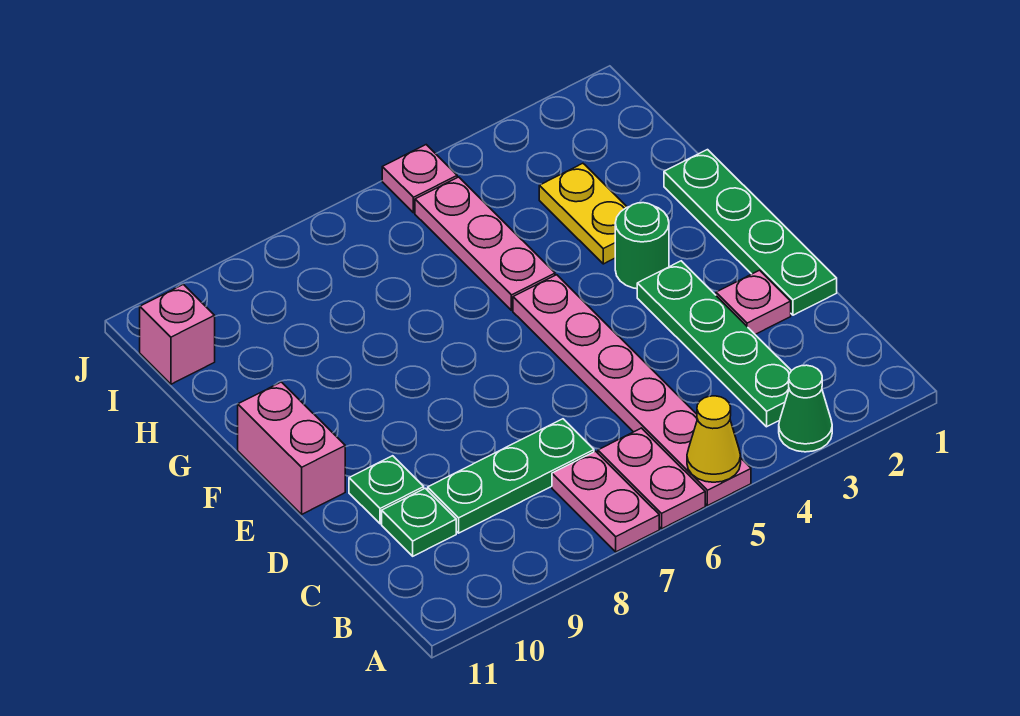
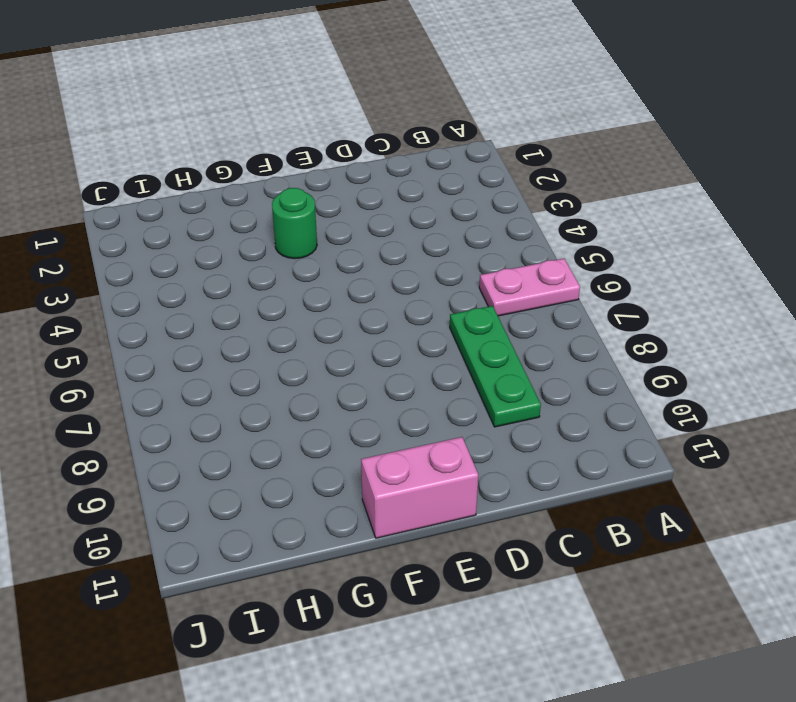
none -> green 1x1 cone [779,365,832,452]
none -> pink 1x6 plate [513,275,751,506]
none -> pink 1x2 plate [552,451,659,552]

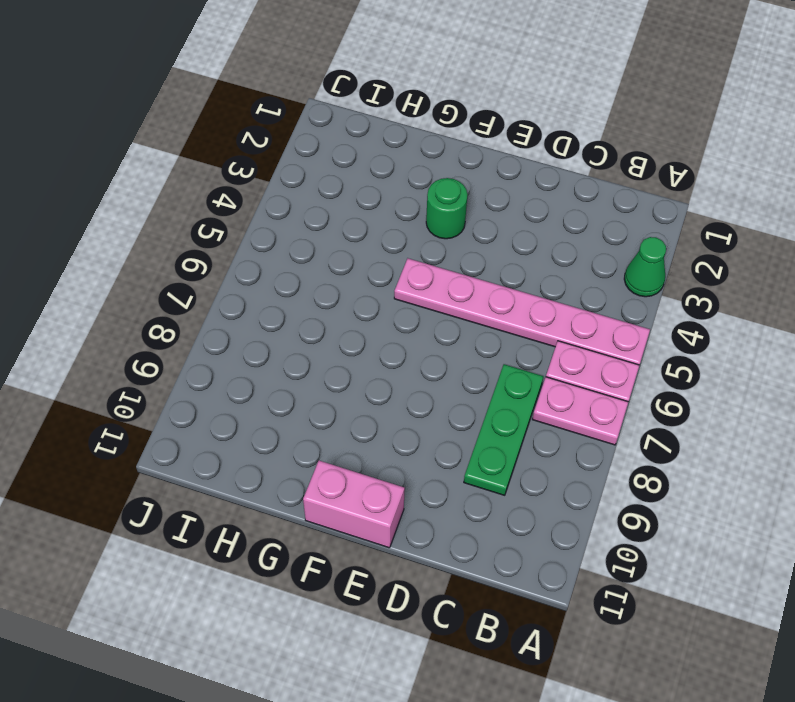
none -> green 1x4 plate [637,261,791,427]
none -> green 1x1 plate [382,488,456,556]
none -> green 1x4 plate [664,150,837,315]

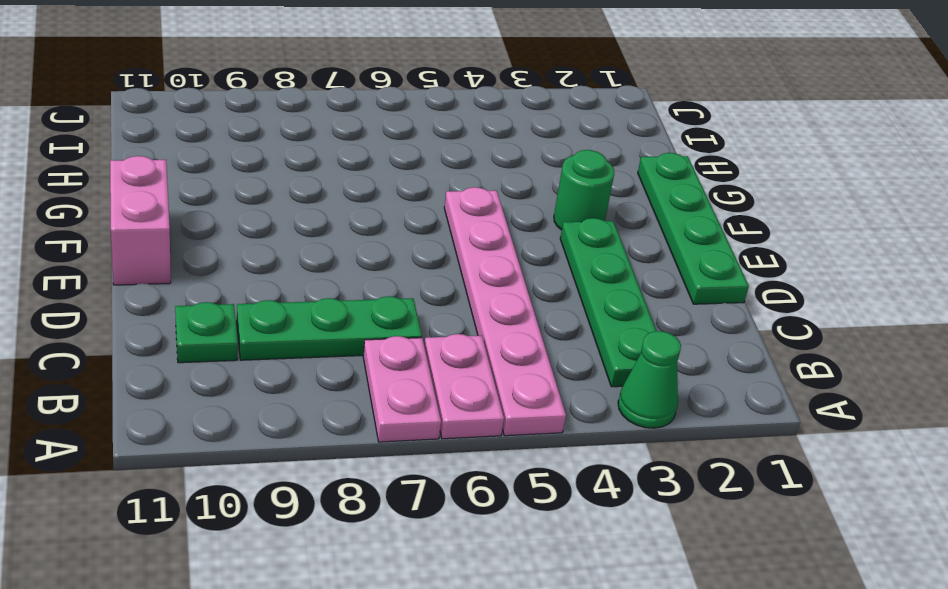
none -> pink 1x1 plate [716,270,791,334]
none -> green 1x1 plate [349,456,424,524]
none -> yellow 1x2 plate [539,163,627,264]

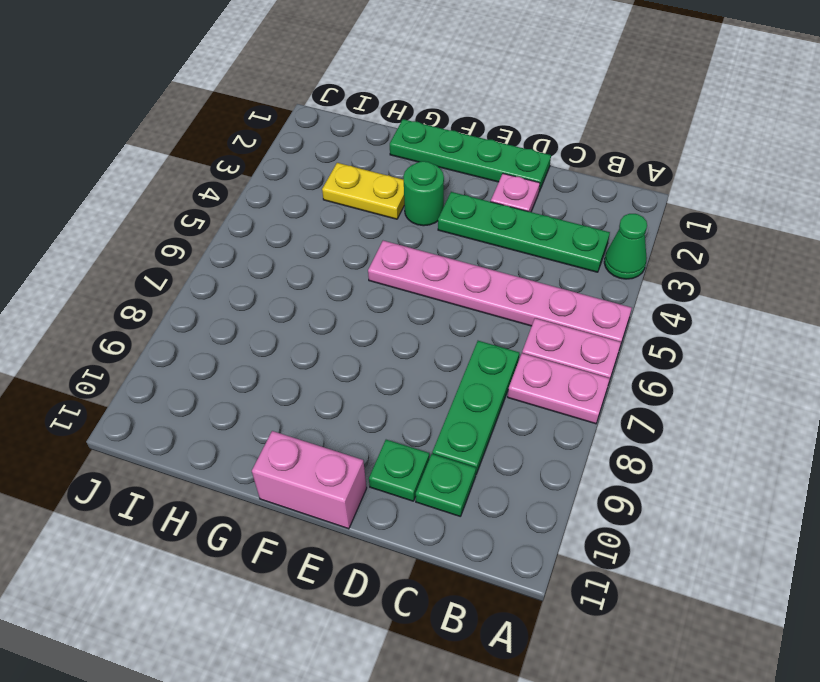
none -> pink 1x3 plate [415,177,555,310]
none -> pink 1x1 brick [140,284,215,384]
none -> pink 1x1 plate [382,145,457,213]

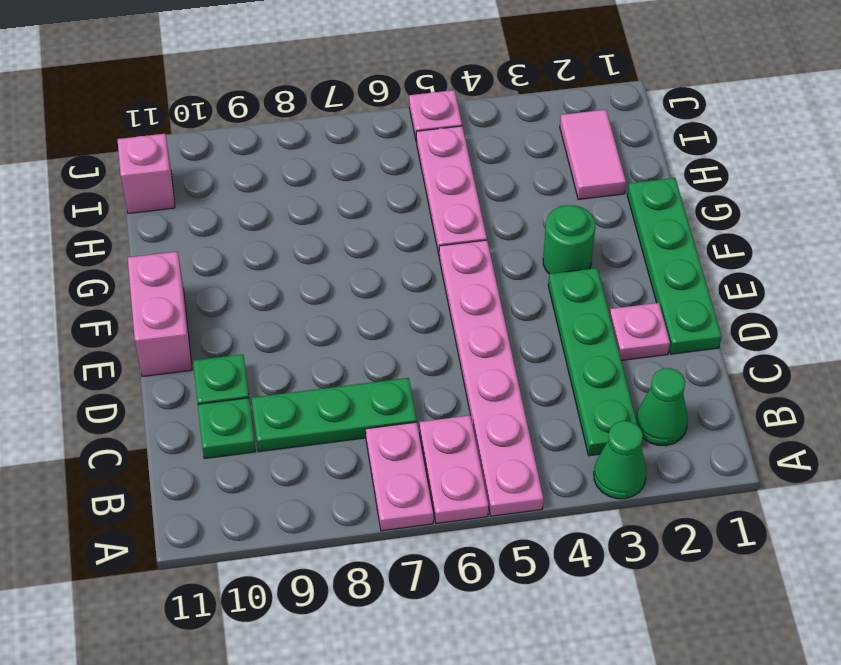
green 1x1 cone [636,368,688,446] -> none
pink 1x2 tile [560,110,626,199] -> none
none -> yellow 1x2 plate [539,163,627,264]
none -> yellow 1x1 cone [687,396,741,482]

